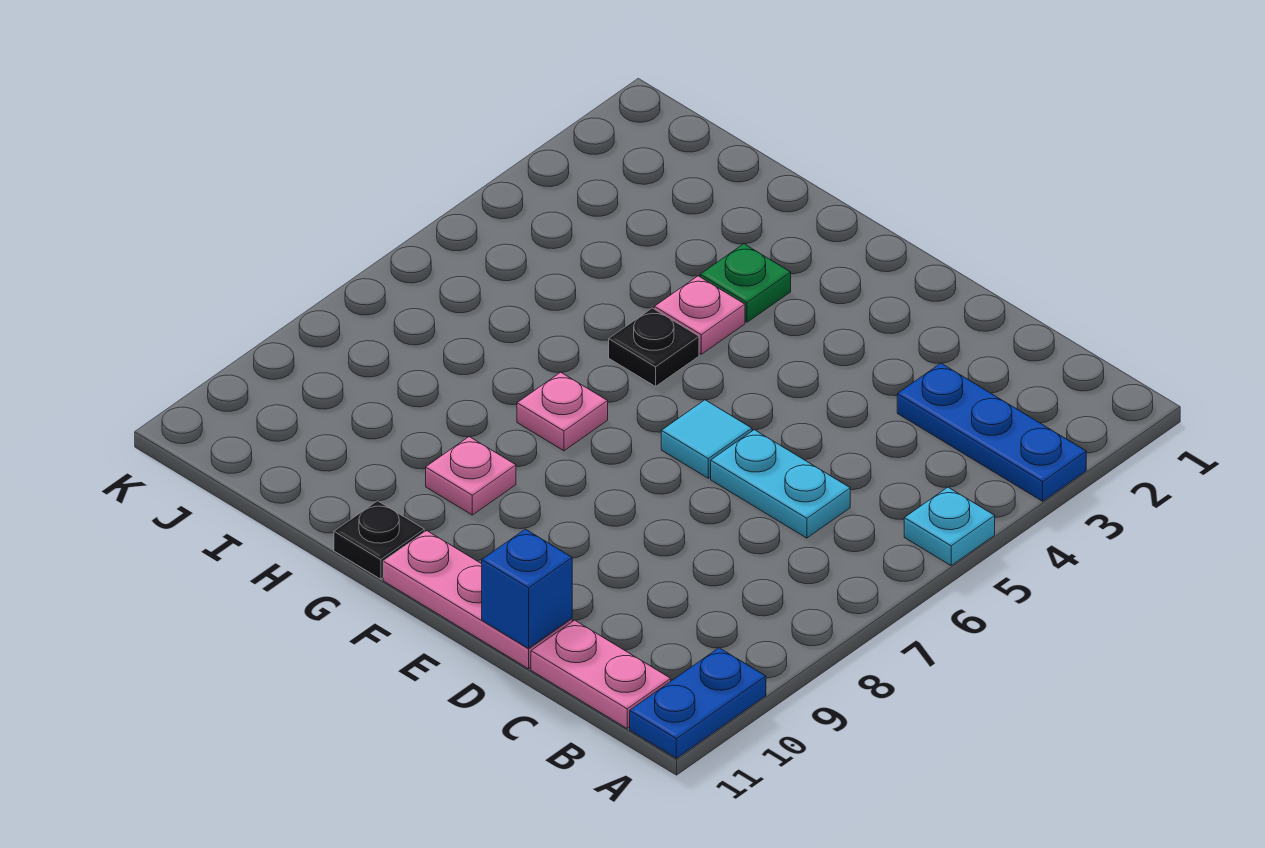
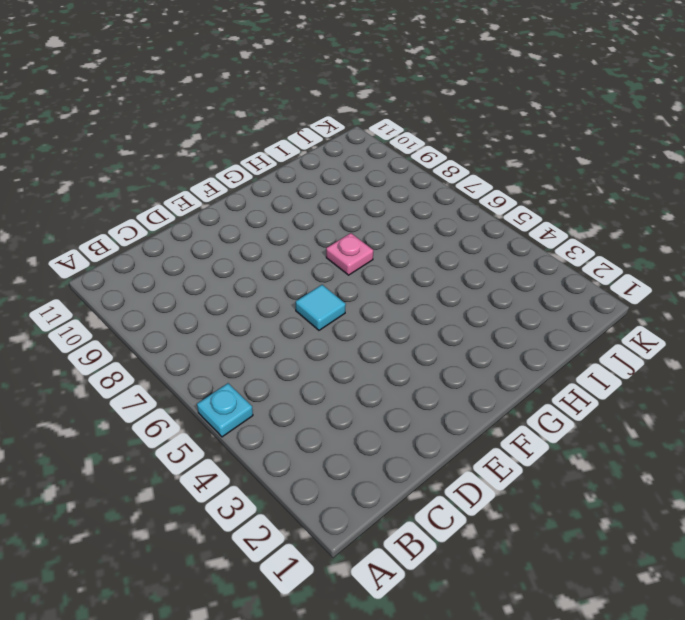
none -> blue 1x3 plate [897,363,1086,501]
none -> blue 1x2 plate [630,648,766,758]
none -> pink 1x2 plate [531,620,671,728]

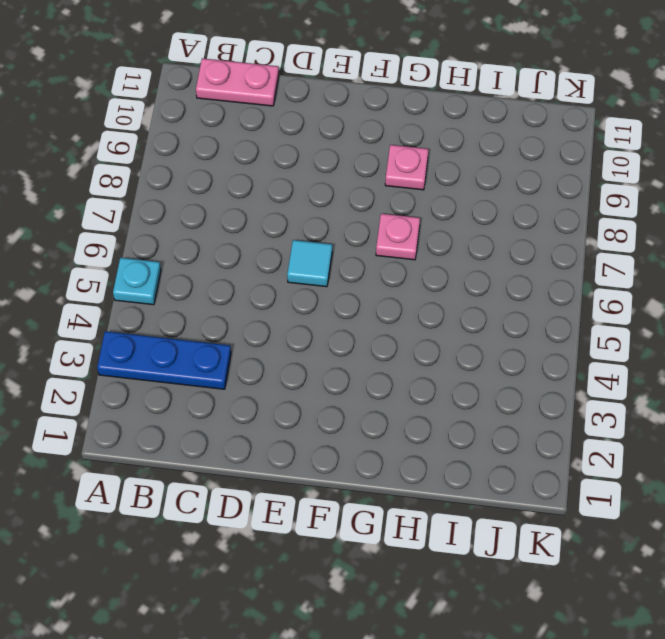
none -> blue 1x2 plate [630,648,766,758]
none -> cyan 1x2 plate [711,430,850,538]
none -> pink 1x3 plate [383,531,572,669]

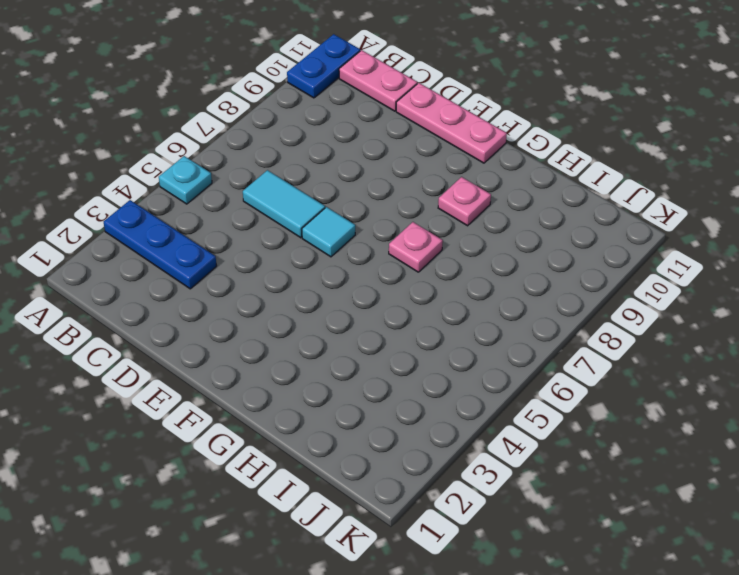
cyan 1x2 tile [243,170,325,238] -> cyan 1x2 plate [711,430,850,538]
none -> green 1x1 plate [700,244,791,322]
none -> pink 1x1 plate [654,276,745,354]
none -> black 1x1 plate [609,308,699,386]

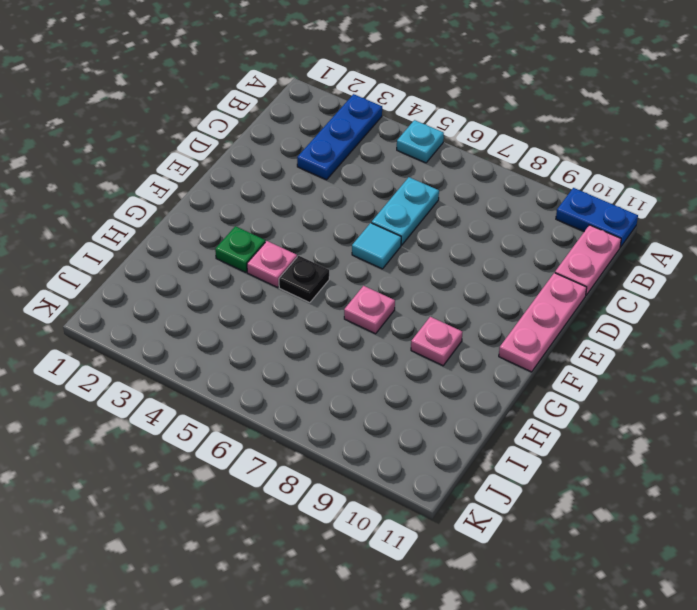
none -> black 1x1 plate [334,501,424,579]
none -> blue 1x1 brick [482,529,572,648]

